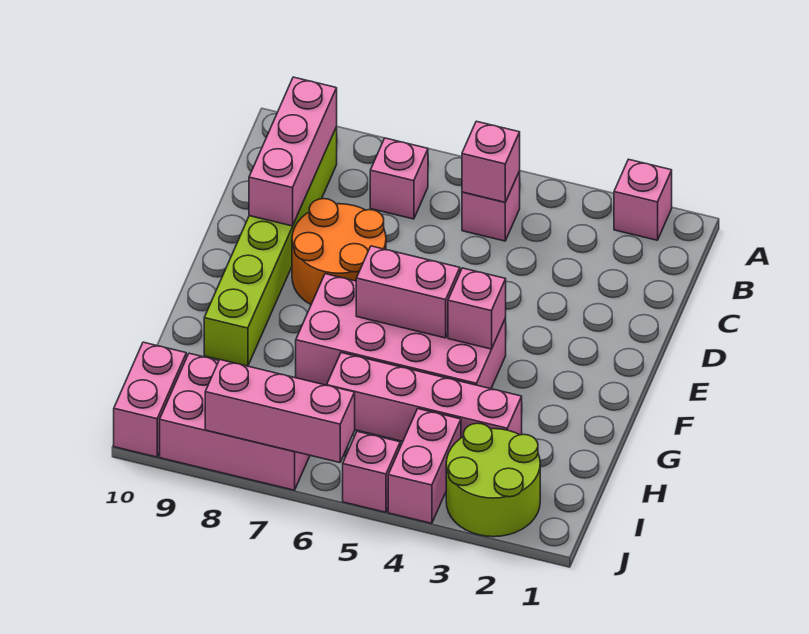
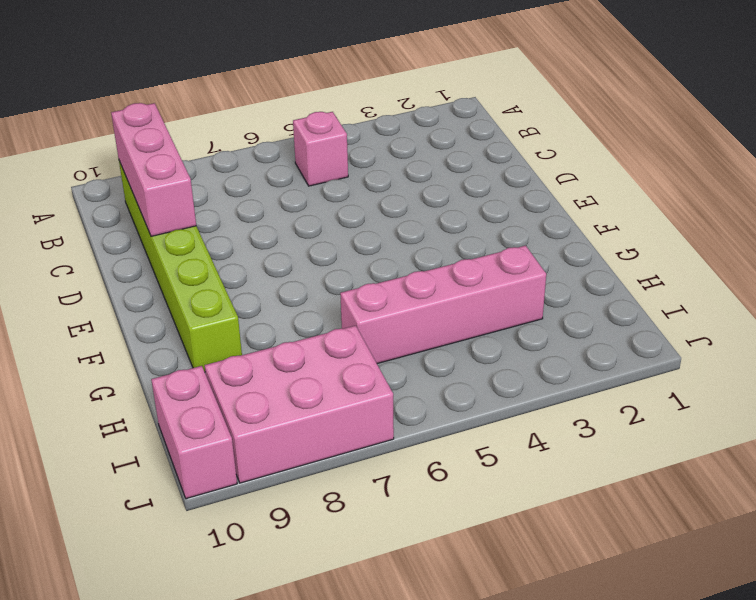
none -> pink 1x1 brick [614,159,672,240]
none -> pink 1x1 brick [370,138,428,219]
none -> orange 2x2 round brick [292,199,386,305]

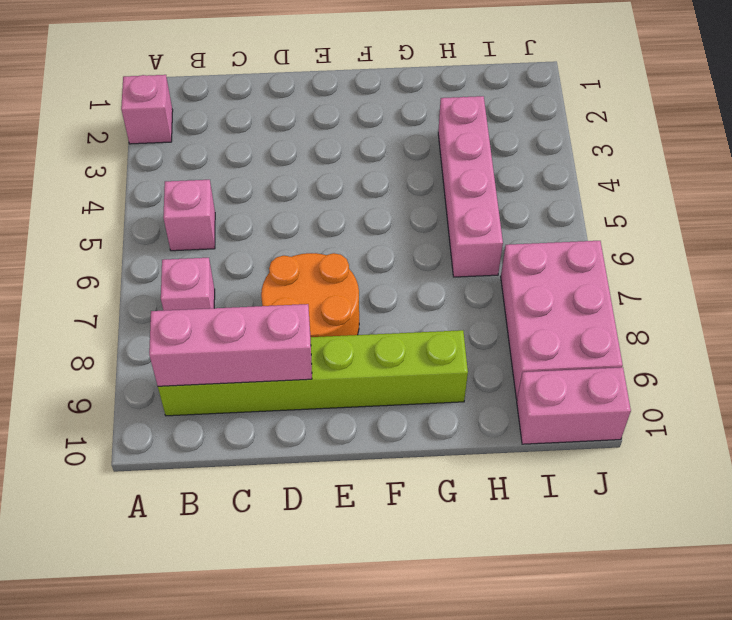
none -> pink 2x4 brick [296,274,506,389]
none -> lime 2x2 round brick [446,423,540,537]
none -> pink 1x2 brick [388,409,461,523]

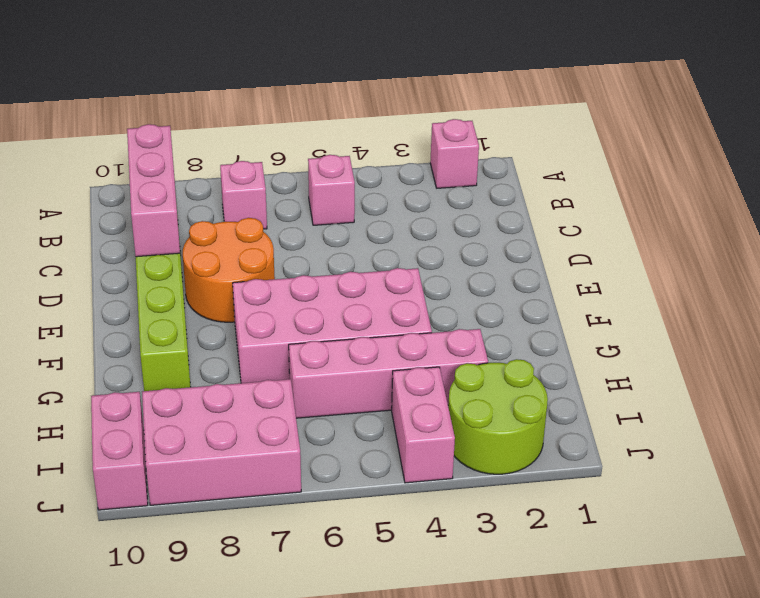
none -> pink 1x1 brick [343,432,400,512]
none -> pink 1x1 brick [462,121,520,202]
none -> pink 1x1 brick [448,268,506,349]

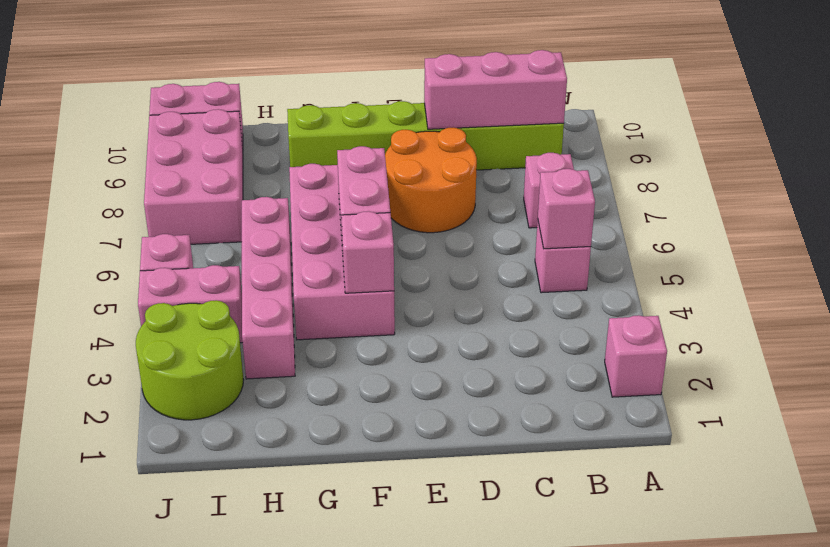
none -> pink 1x3 brick [205,360,355,463]

